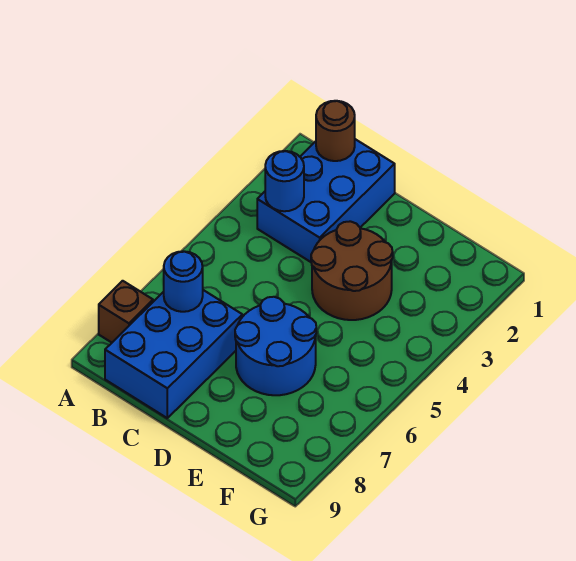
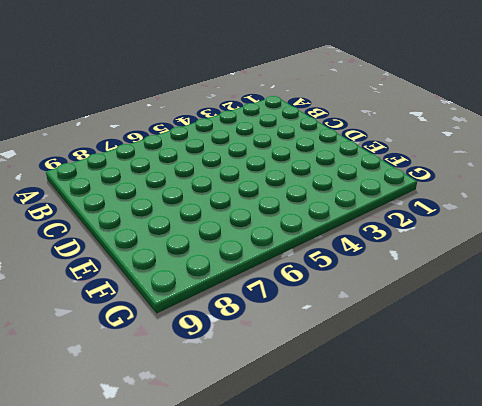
none -> brown 1x1 brick [99,281,153,343]
none -> blue 2x3 brick [257,139,395,262]

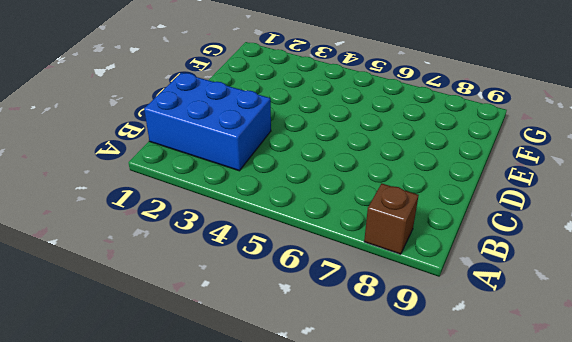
none -> blue 2x3 brick [105,290,242,418]
none -> brown 2x2 round brick [311,221,393,320]

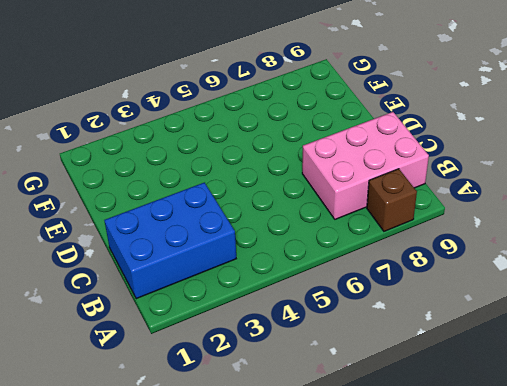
pink 2x3 brick [302,112,429,219] -> blue 2x3 brick [105,290,242,418]
none -> brown 2x2 round brick [311,221,393,320]
none -> blue 2x2 round brick [235,297,316,395]

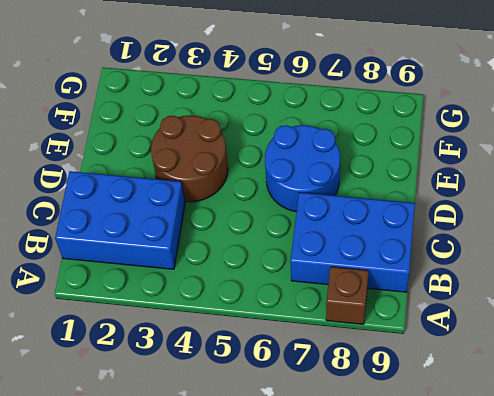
none -> brown 1x1 round brick [316,101,355,161]
none -> blue 1x1 round brick [265,151,304,211]

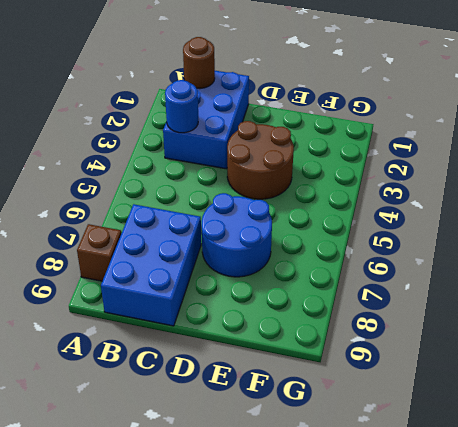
none -> blue 1x1 round brick [164,251,203,312]

